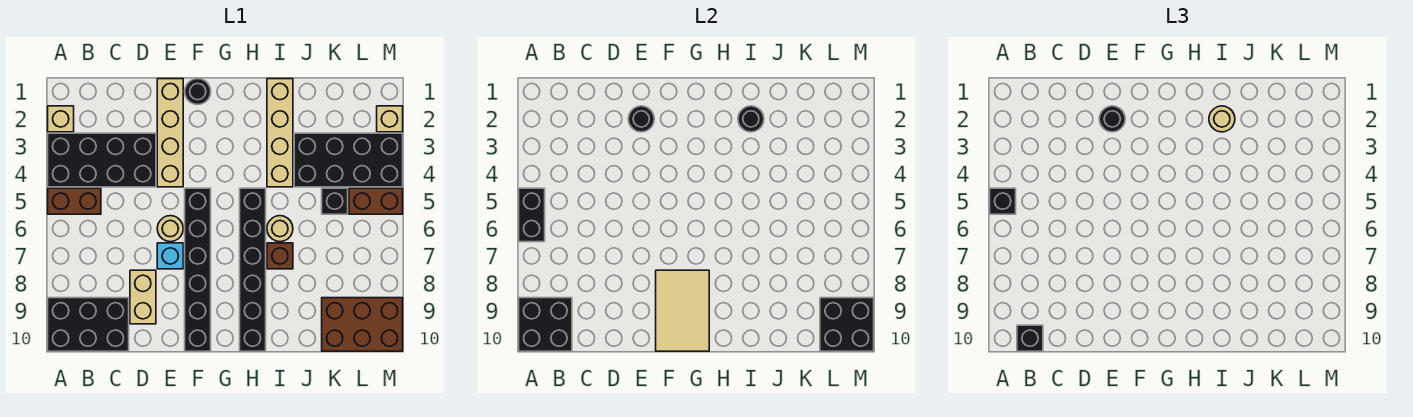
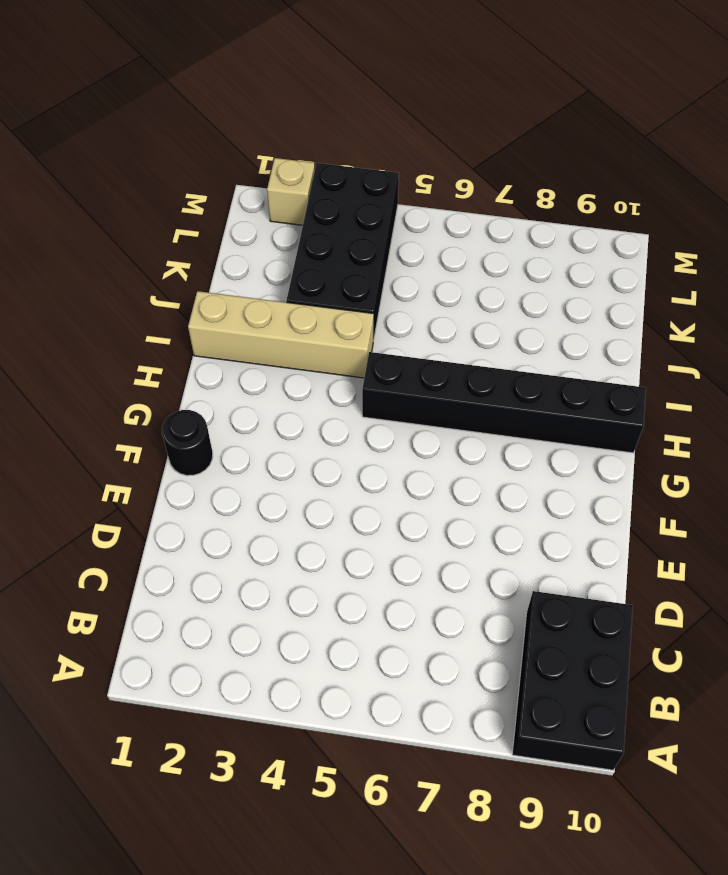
none -> tan 1x1 brick [48,106,74,132]
none -> black 2x4 brick [48,133,156,187]
none -> brown 1x2 brick [48,188,101,214]

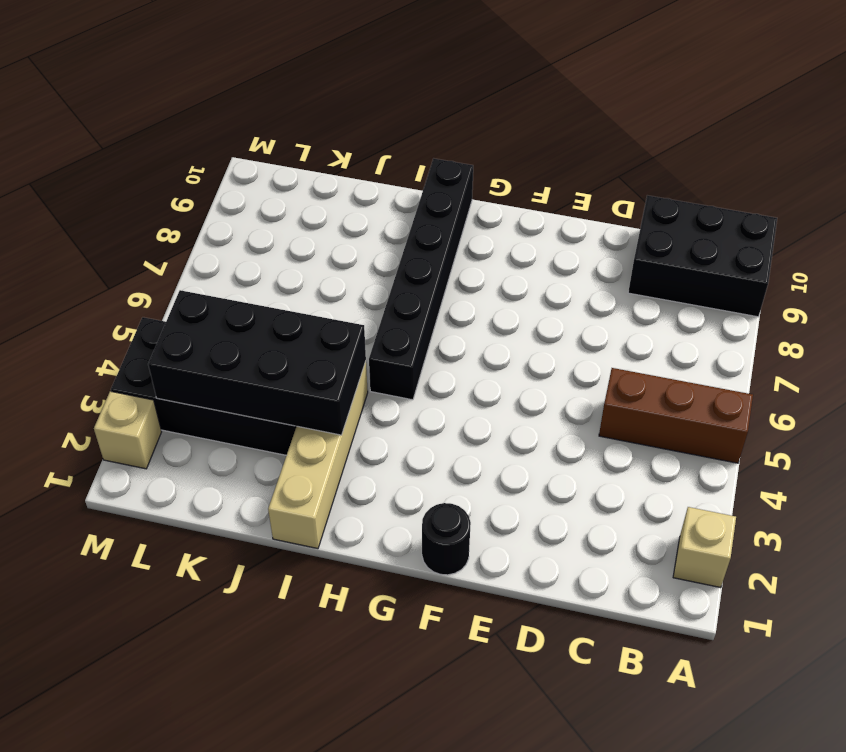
brown 1x3 brick [599,368,753,463] -> brown 1x2 brick [48,188,101,214]
black 2x4 brick [148,290,366,435] -> black 2x4 brick moved to [48,133,156,187]
none -> tan 1x2 brick [130,270,156,324]
none -> tan 1x4 brick [157,79,183,187]
none -> tan 1x1 round brick [157,216,183,242]

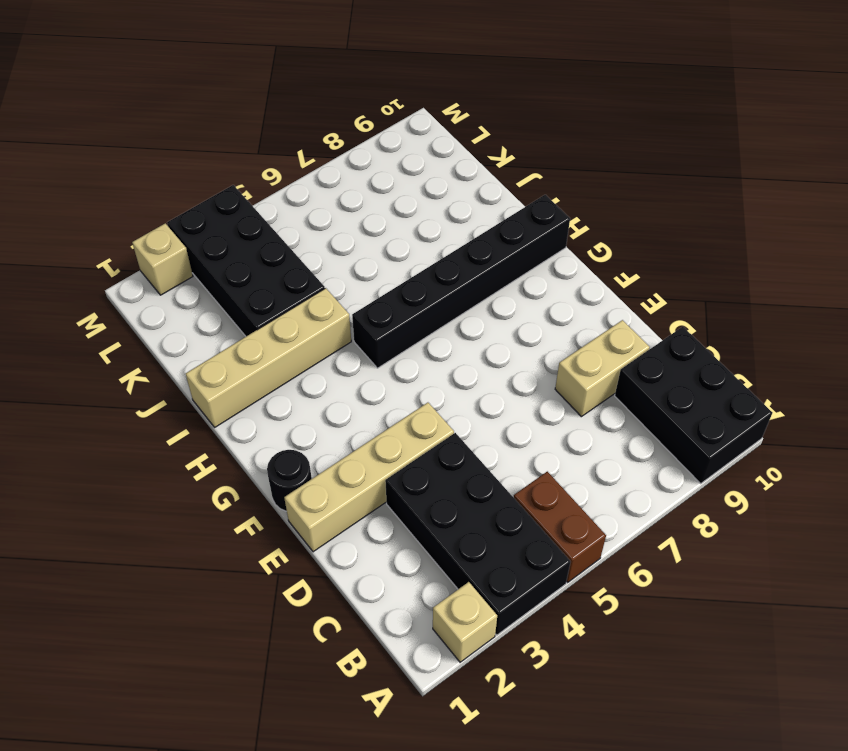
none -> tan 1x1 round brick [157,216,183,242]
none -> cyan 1x1 brick [157,243,183,269]
none -> black 1x6 brick [185,188,211,351]

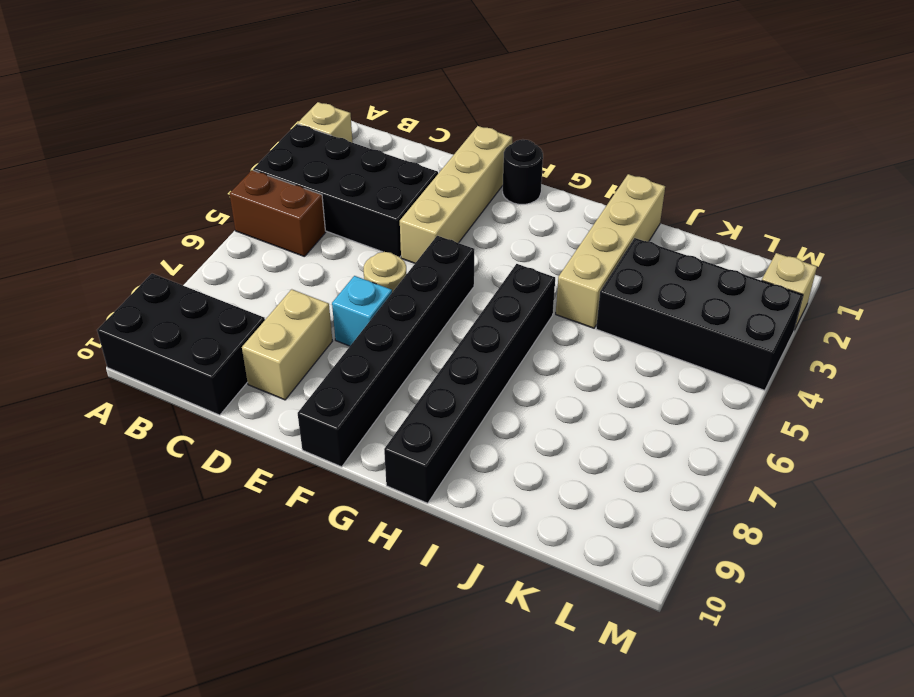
none -> tan 1x1 round brick [267,216,293,242]
none -> brown 1x1 brick [267,243,293,269]
none -> black 1x1 brick [322,188,348,214]

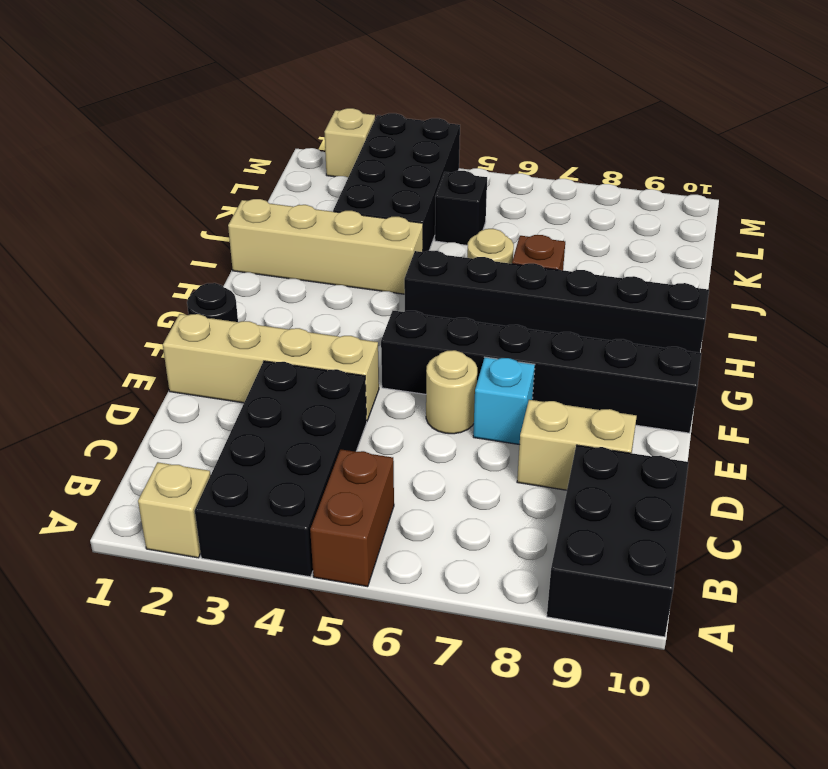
none -> brown 2x3 brick [322,298,403,351]
none -> brown 1x2 brick [349,188,403,214]
none -> black 1x2 brick [519,188,545,242]

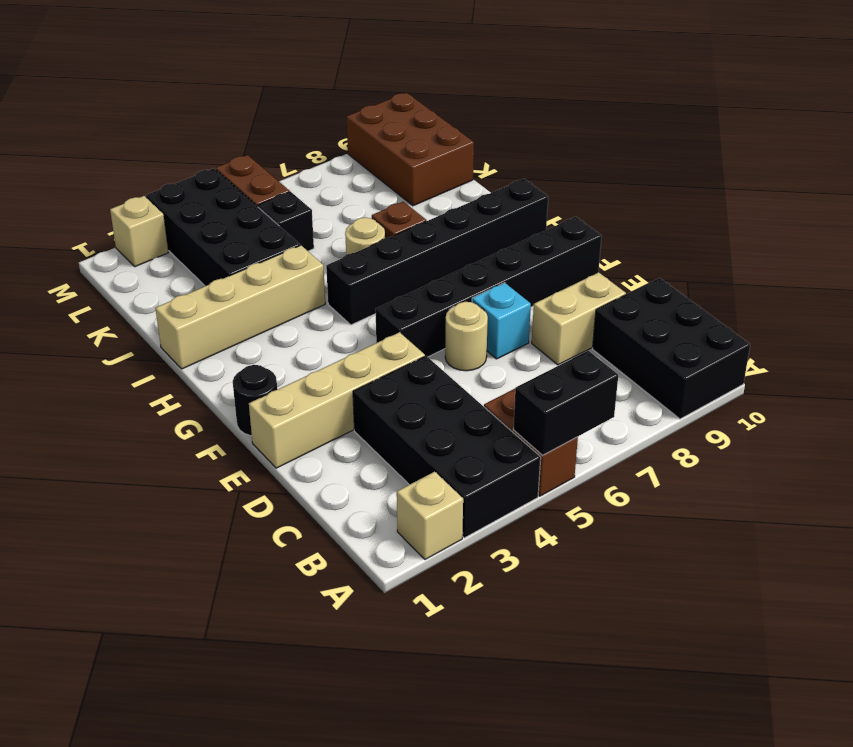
none -> black 2x2 brick [519,298,572,351]
none -> black 1x1 round brick [628,106,654,132]
none -> tan 2x3 tile [656,270,709,351]

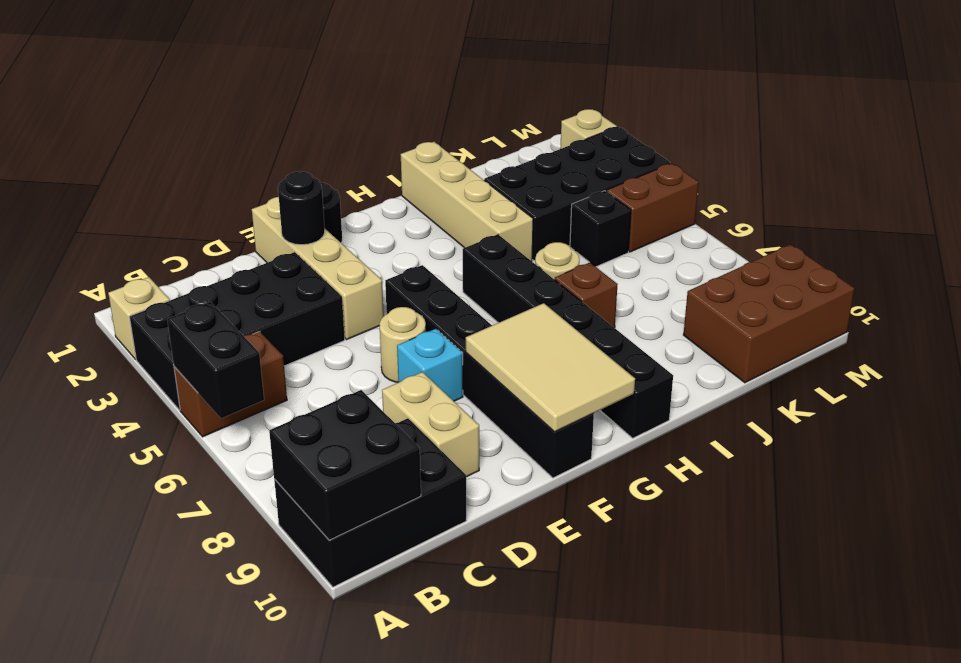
none -> black 1x1 round brick [738,106,764,132]
none -> black 2x2 brick [820,298,874,351]
none -> black 1x1 brick [990,188,1016,214]

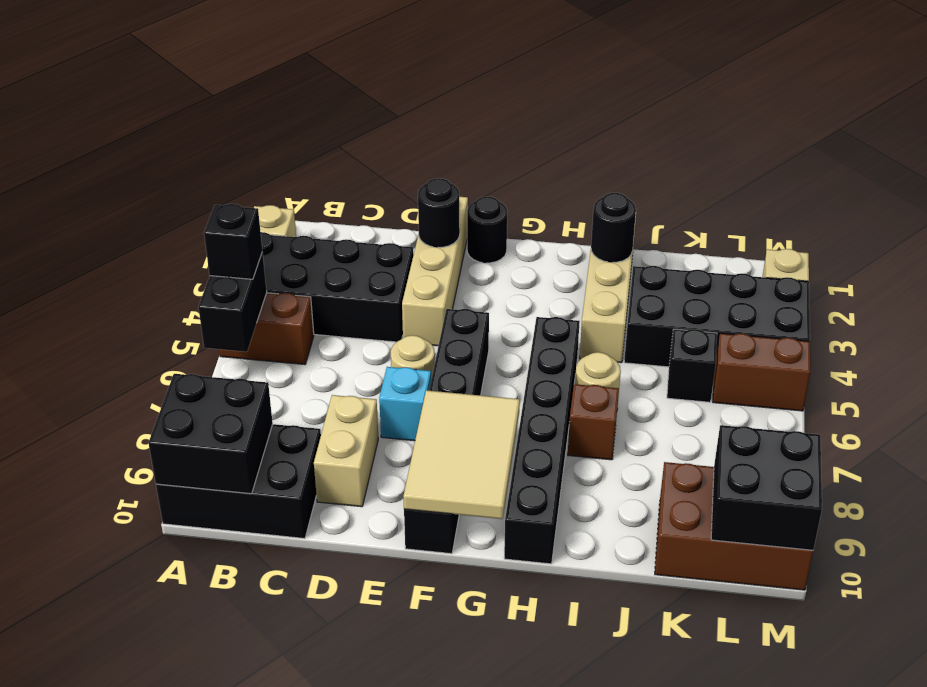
none -> black 1x1 brick [1017,325,1043,351]
none -> black 1x1 round brick [1099,106,1125,132]
none -> tan 1x1 round brick [1209,106,1235,132]

